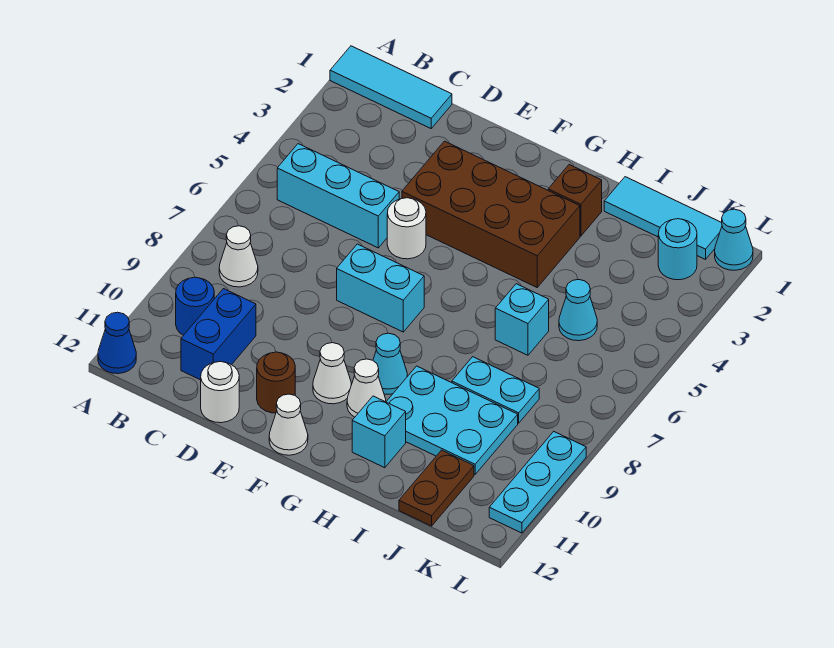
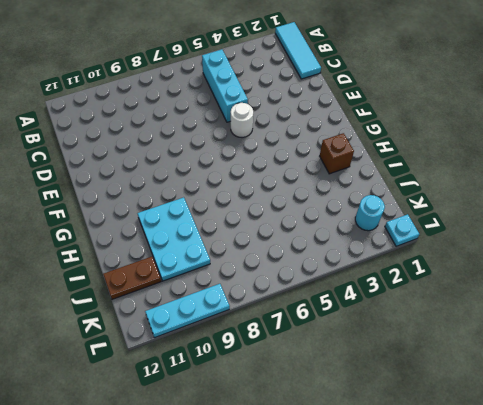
cyan 1x1 plate [385,214,419,246] -> cyan 1x1 cone [715,209,753,270]
none -> blue 1x1 cone [98,312,136,374]
none -> white 1x1 cone [219,226,258,287]
none -> blue 1x1 round brick [176,277,214,335]

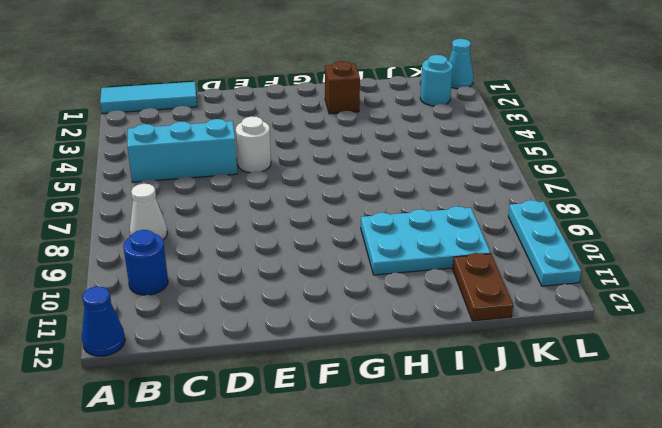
none -> blue 1x2 brick [181,289,256,380]
none -> white 1x1 round brick [201,362,239,423]
none -> brown 2x4 brick [402,141,580,287]

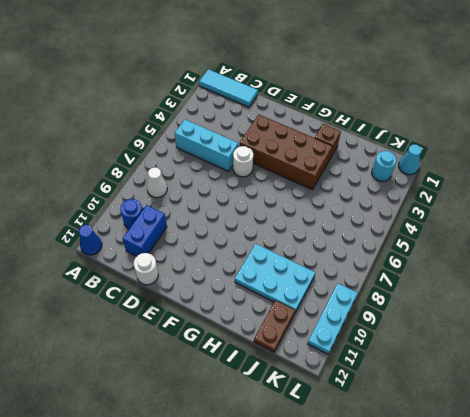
none -> cyan 1x2 brick [337,244,424,332]
none -> brown 1x1 round brick [257,352,295,413]
none -> white 1x1 cone [313,343,351,404]

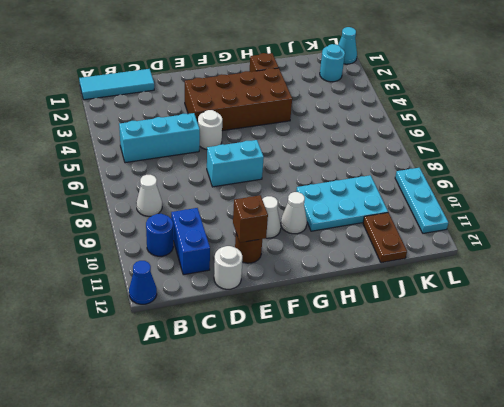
brown 1x1 brick [233,195,268,243] -> none
none -> white 1x1 cone [269,394,308,455]
none -> cyan 1x1 cone [373,333,407,394]
none -> cyan 1x1 brick [352,396,406,468]

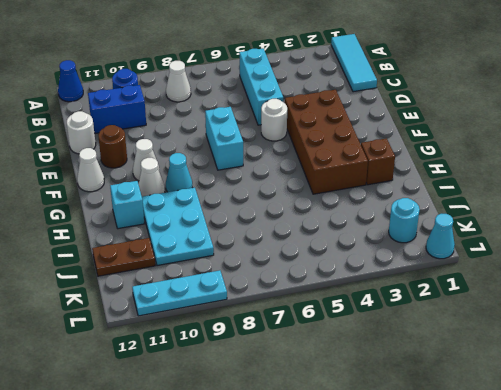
none -> cyan 1x3 tile [604,177,722,259]
none -> cyan 1x1 brick [495,284,549,355]
none -> cyan 1x2 plate [452,357,539,423]

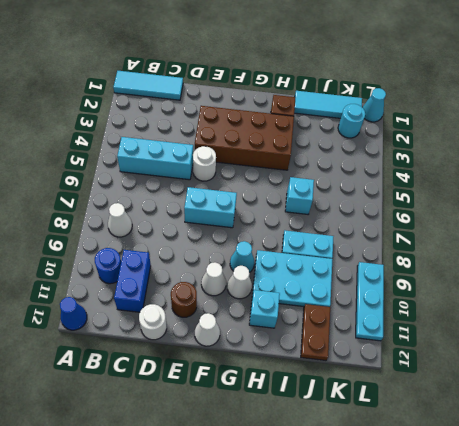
none -> cyan 1x1 cone [559,280,597,341]

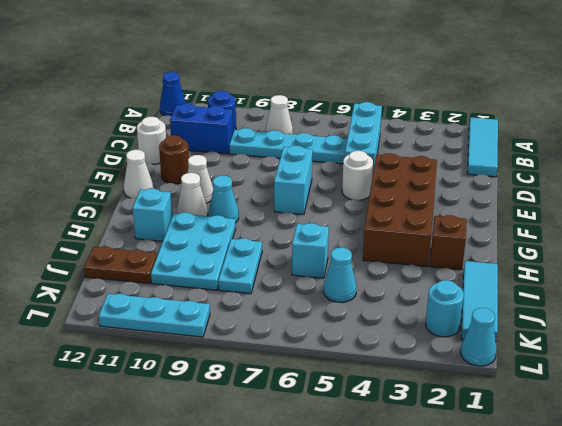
cyan 1x4 plate [229,128,347,164] -> none

